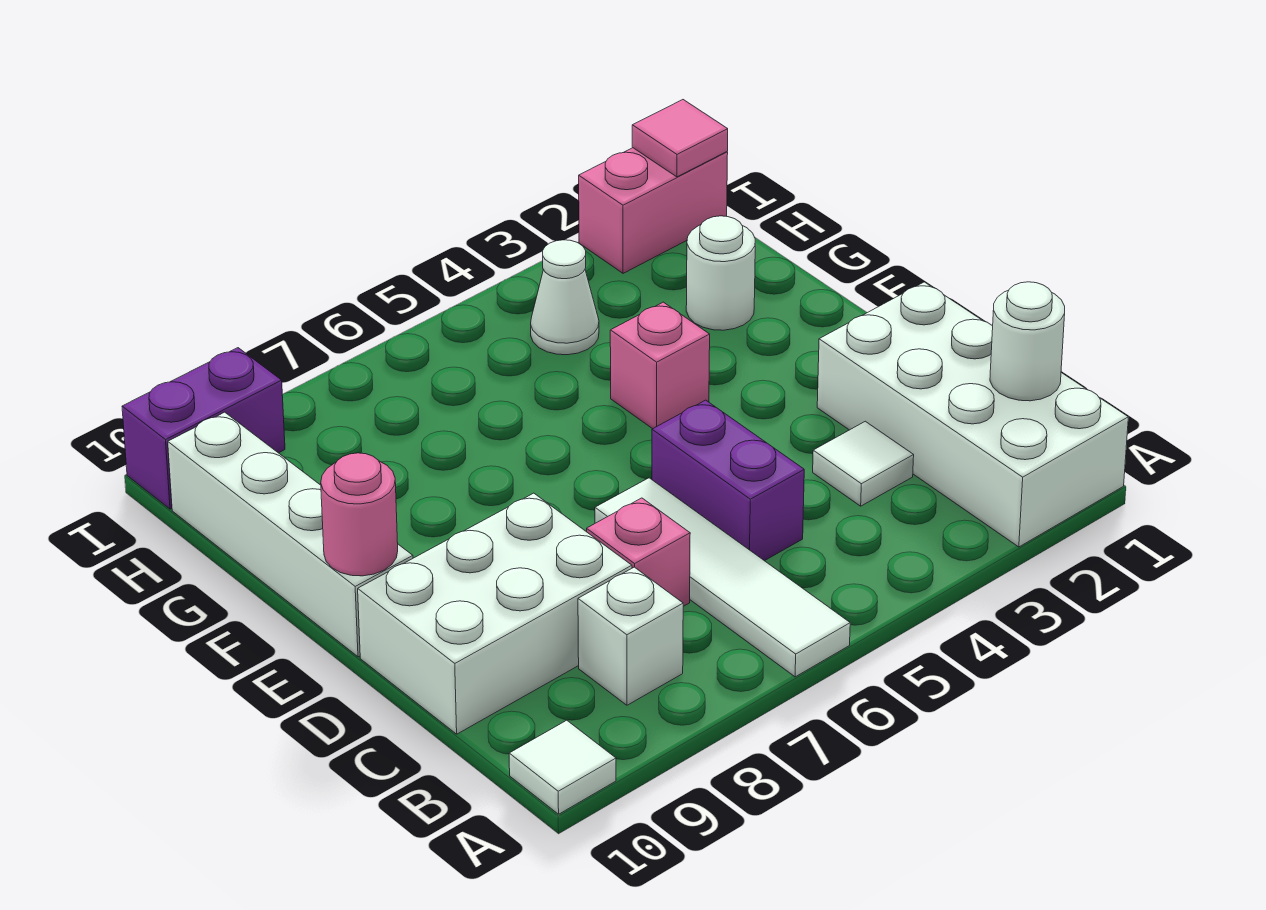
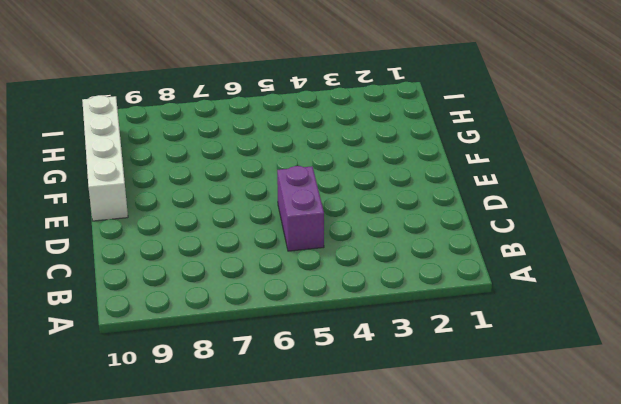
none -> white 2x4 brick [817,282,1128,547]
none -> white 1x4 tile [595,478,850,677]
none -> white 1x1 tile [509,720,616,814]

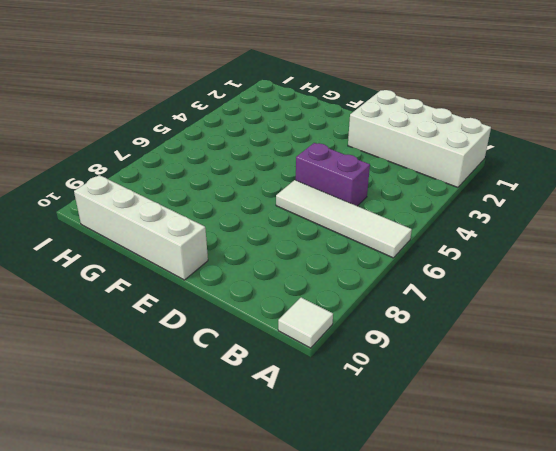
none -> white 1x1 brick [578,567,683,705]
none -> white 1x1 tile [813,421,914,506]
none -> pink 1x1 brick [587,498,690,606]

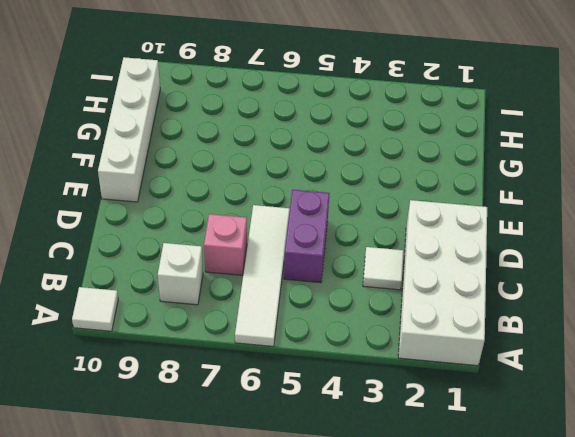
none -> white 2x3 brick [358,493,632,734]
none -> pink 1x1 brick [610,302,710,429]
none -> white 1x1 round brick [686,216,755,330]

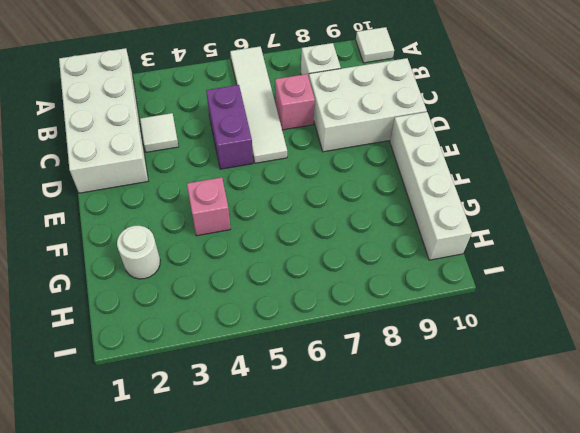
none -> white 1x1 cone [531,240,599,355]
none -> pink 1x2 brick [579,148,728,273]
none -> purple 1x2 brick [122,348,285,509]

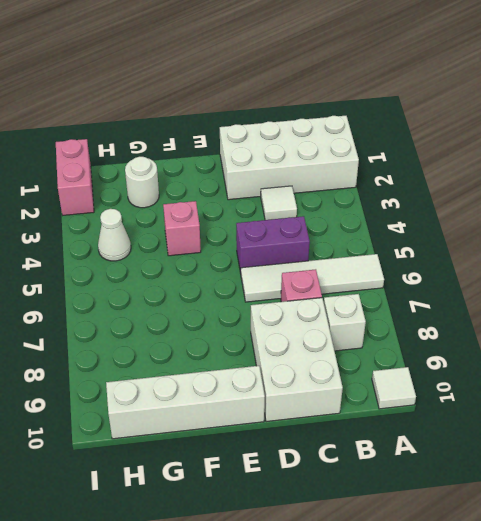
none -> purple 1x2 brick [122,348,285,509]
none -> white 1x1 round brick [990,282,1065,401]
none -> pink 1x1 round brick [321,453,398,576]

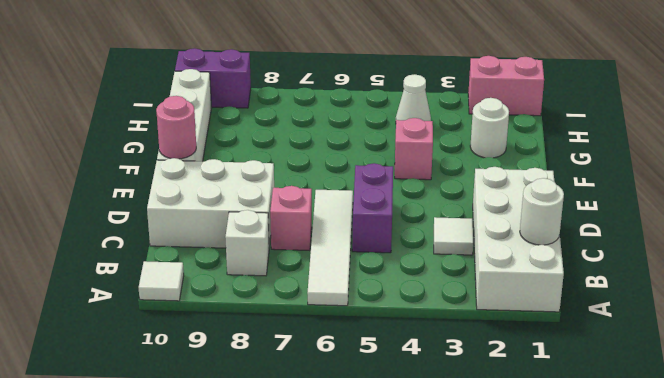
none -> pink 1x1 tile [632,100,728,177]

